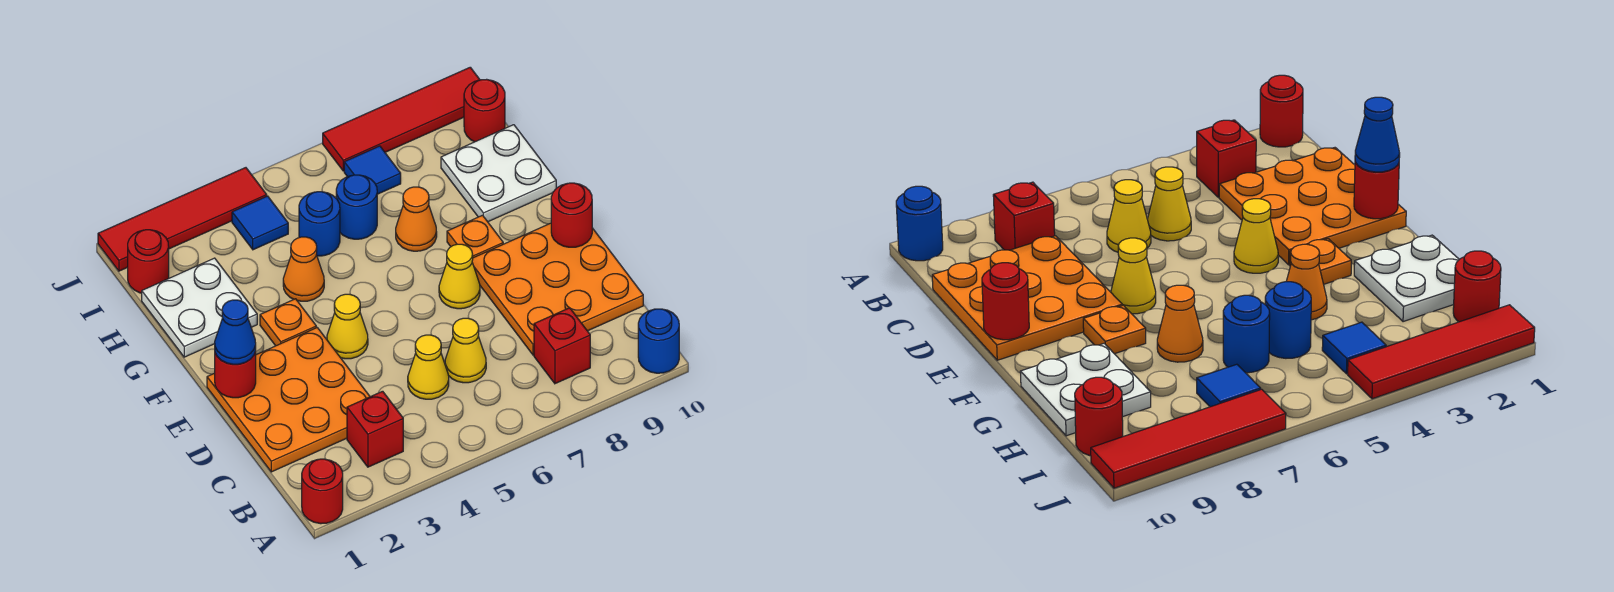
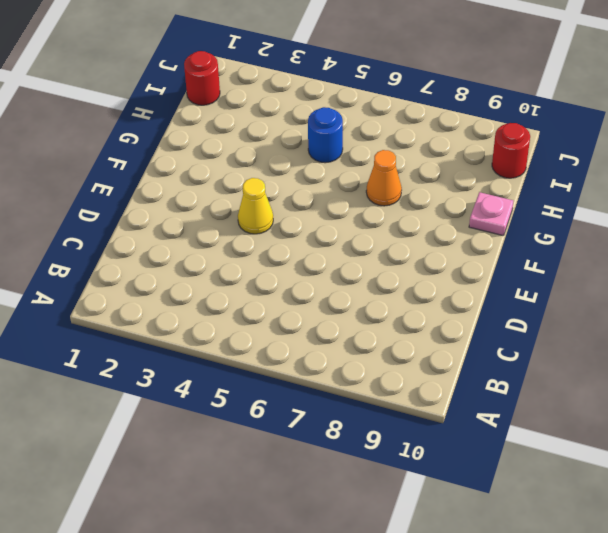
pink 1x1 plate [469,192,513,235] -> white 2x2 plate [441,125,556,222]
none -> red 1x1 round brick [302,459,343,524]
none -> blue 1x1 round brick [638,309,679,373]
none -> red 1x1 brick [347,391,403,467]

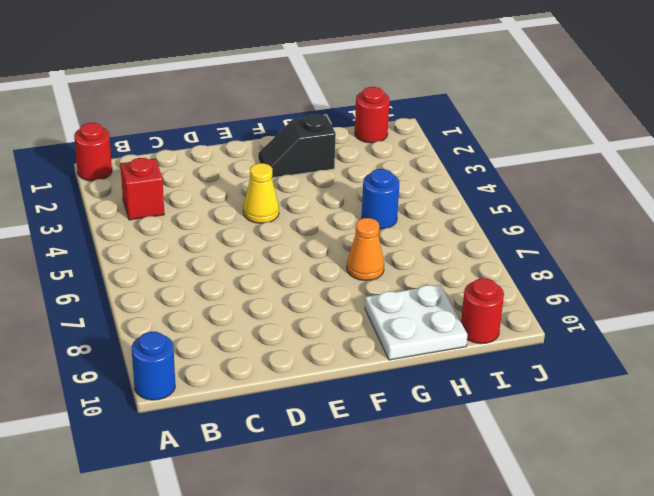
black 1x2 slope [258,114,336,178] -> white 2x2 plate [142,258,257,357]
none -> red 1x1 brick [534,308,590,384]
none -> orange 3x3 plate [207,328,370,472]
none -> yellow 1x1 cone [408,335,449,399]

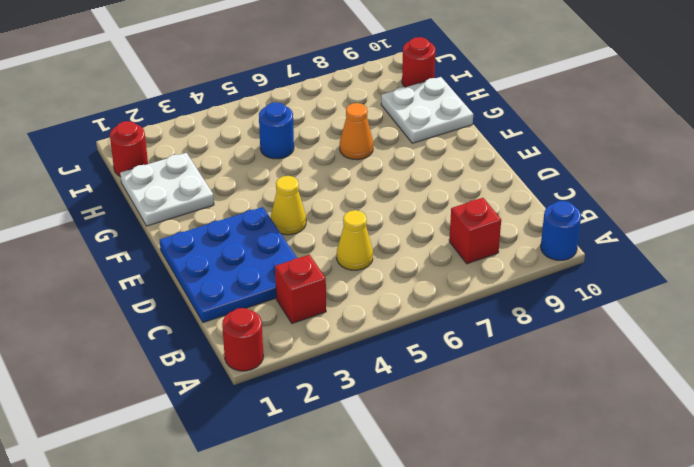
blue 3x3 plate [160,207,297,323] -> orange 3x3 plate [207,328,370,472]
none -> yellow 1x1 cone [445,318,486,383]
none -> orange 3x3 plate [472,223,643,355]
none -> yellow 1x1 cone [439,244,480,309]

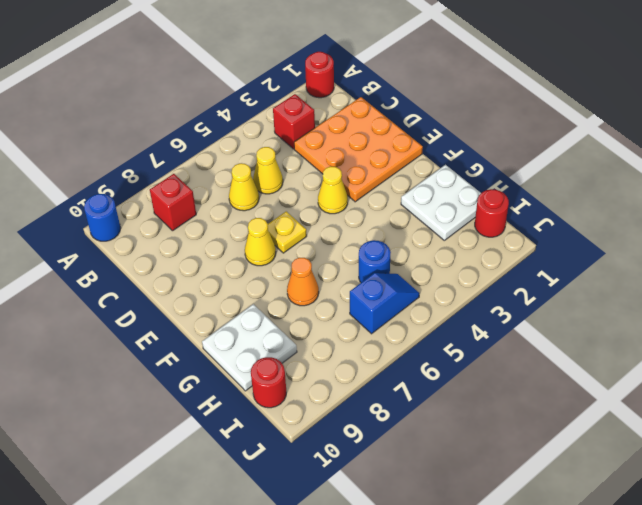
yellow 1x1 plate [268,211,307,253] -> none
blue 1x2 slope [350,273,419,334] -> none
none -> orange 3x3 plate [472,223,643,355]
none -> orange 1x1 plate [260,299,316,346]
none -> orange 1x1 plate [447,215,503,258]

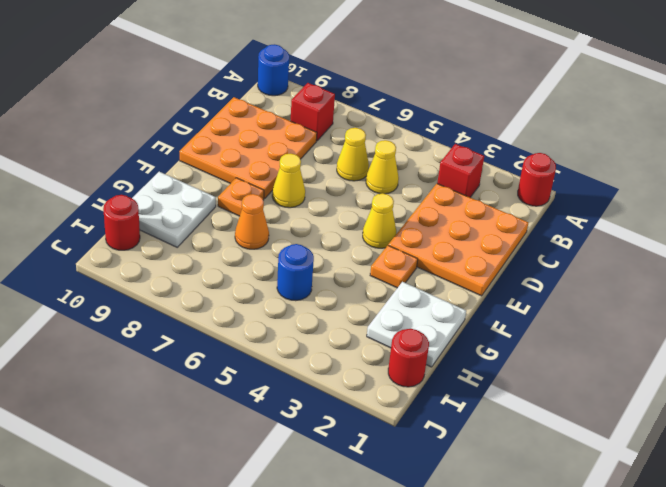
none -> orange 1x1 cone [283,237,324,301]
none -> blue 1x1 round brick [336,175,377,239]
none -> blue 1x1 tile [232,196,288,250]

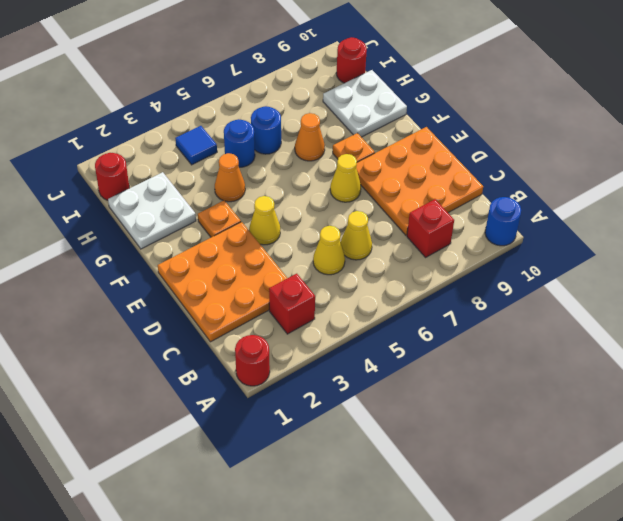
none -> blue 1x1 tile [344,146,401,194]
none -> red 1x4 tile [98,168,267,271]
none -> red 1x4 tile [323,67,480,171]

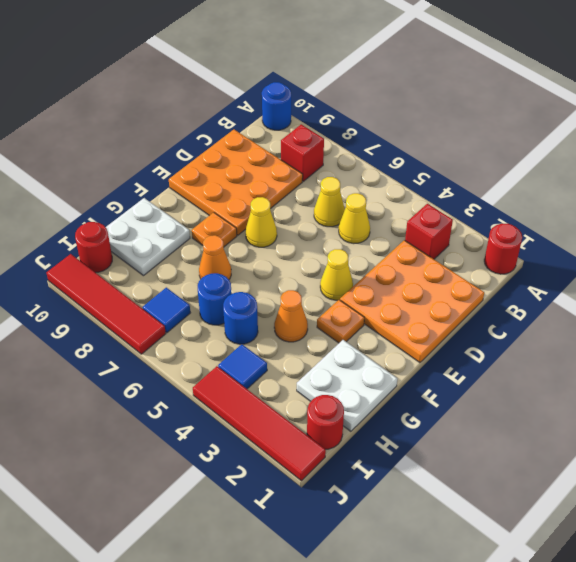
none -> red 1x1 round brick [215,351,256,398]
none -> red 1x1 round brick [551,183,592,247]
none -> blue 1x1 cone [215,300,256,364]

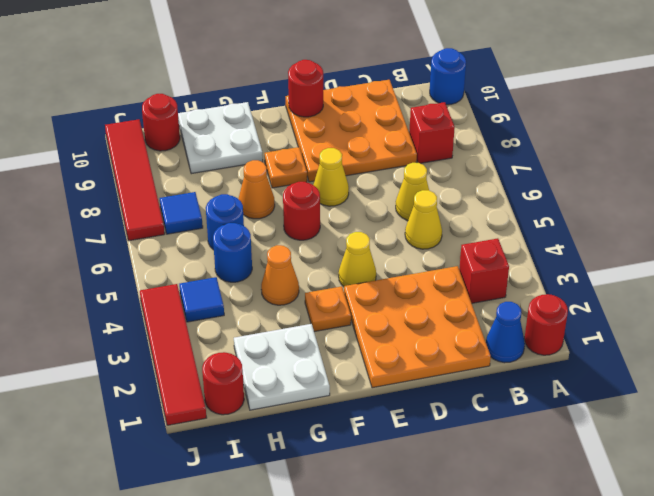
blue 1x1 cone [486,302,525,363] -> blue 1x1 cone moved to [215,300,256,364]
red 1x1 round brick [283,182,320,240] -> red 1x1 round brick moved to [215,351,256,398]

